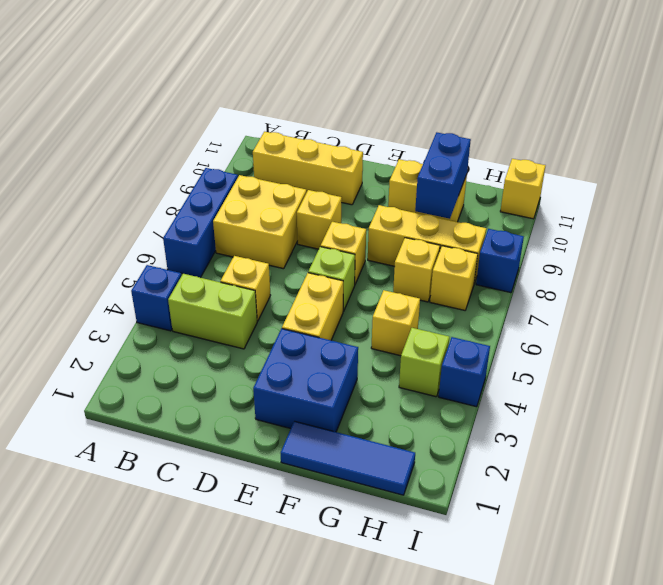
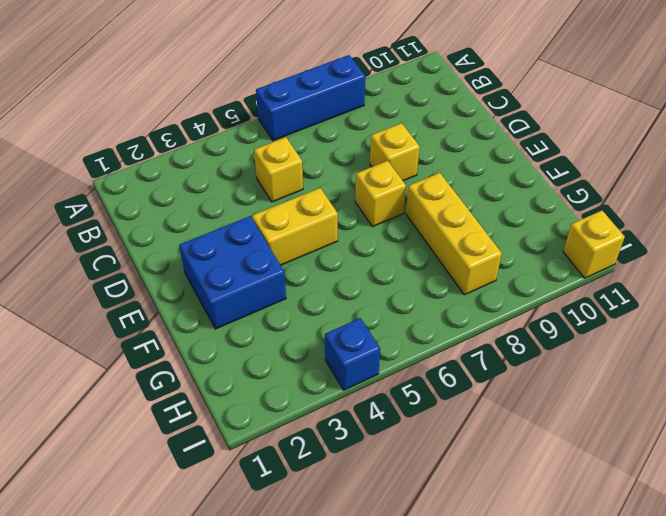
none -> blue 1x1 brick [131,265,182,331]
none -> lime 1x2 brick [168,274,257,349]
none -> yellow 2x2 brick [213,175,307,269]

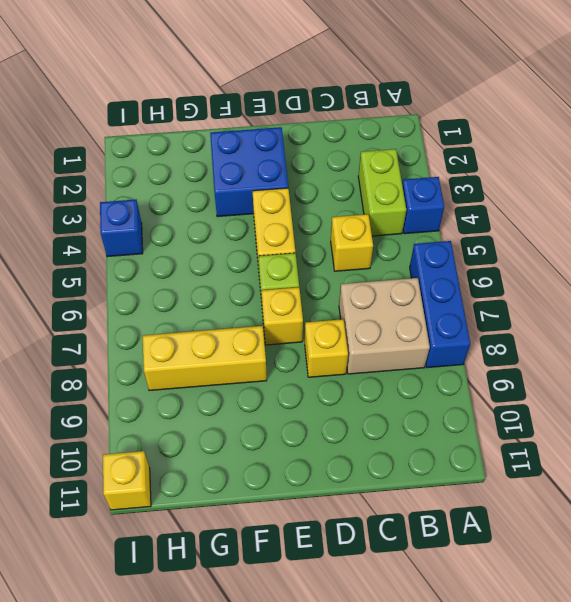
lime 1x2 brick [358,149,406,236] -> lime 1x2 brick turned to [168,274,257,349]
tan 2x2 brick [339,278,430,374] -> yellow 2x2 brick [213,175,307,269]
none -> yellow 1x3 brick [253,132,363,205]
none -> blue 1x3 tile [281,421,415,495]
none -> yellow 1x2 brick [388,159,467,222]

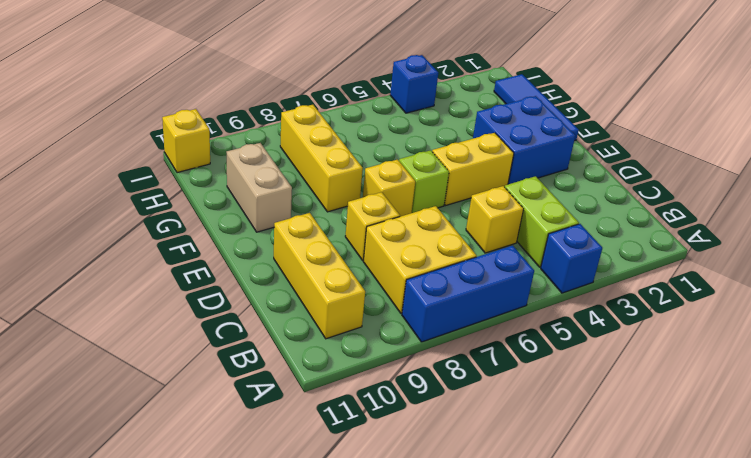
tan 1x2 brick [226,143,292,232] -> yellow 1x2 brick [388,159,467,222]
none -> yellow 1x1 brick [371,290,420,356]
none -> yellow 1x1 brick [393,238,440,302]
none -> lime 1x1 brick [399,328,449,397]

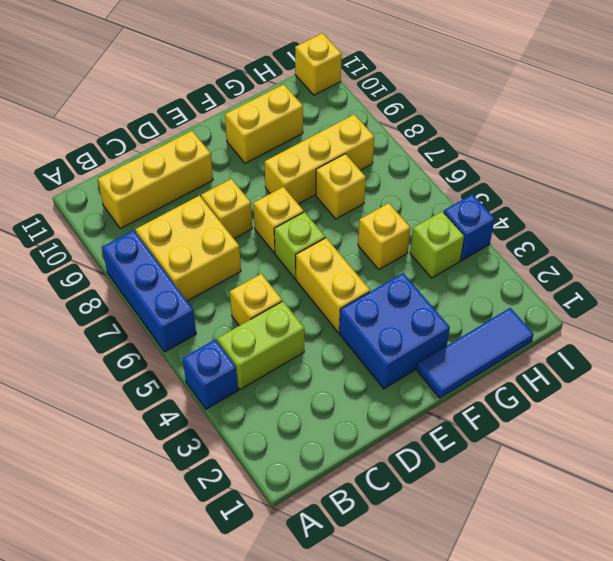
none -> yellow 1x1 brick [430,246,478,310]
none -> blue 1x1 brick [476,229,524,293]
none -> blue 1x2 brick [415,132,471,219]

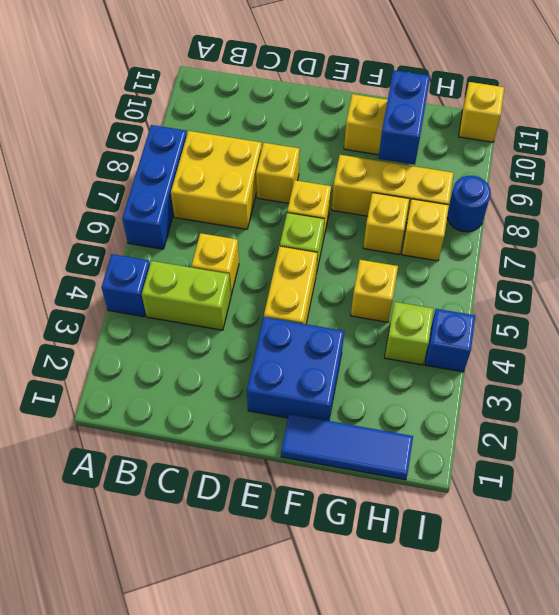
blue 1x1 round brick [447,176,491,232] -> blue 1x1 brick [476,229,524,293]
none -> yellow 1x3 brick [253,132,363,205]

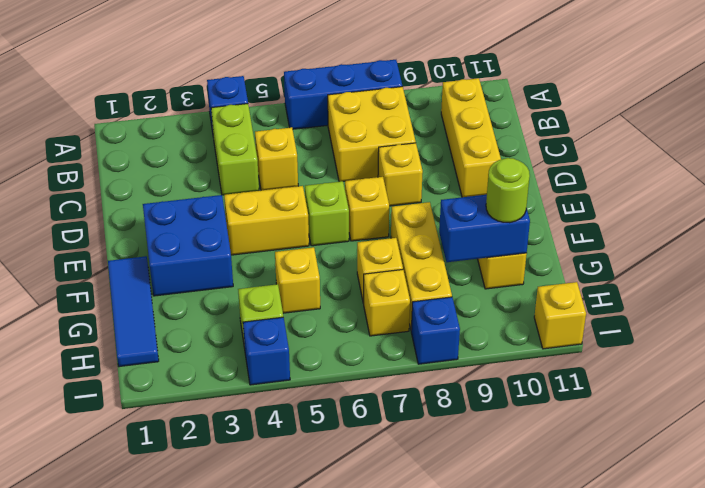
lime 1x1 round brick [486,158,530,223] -> none

